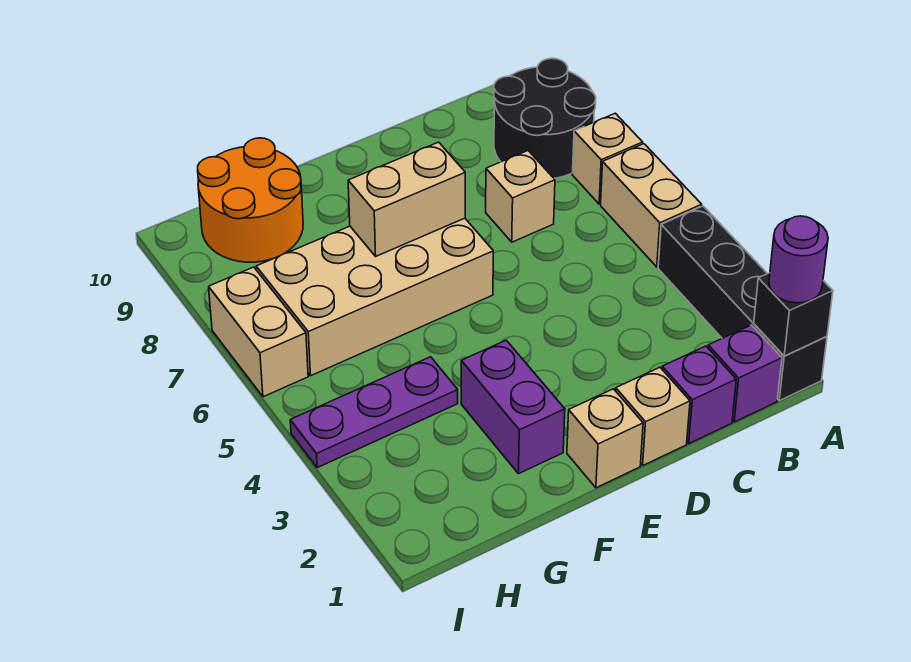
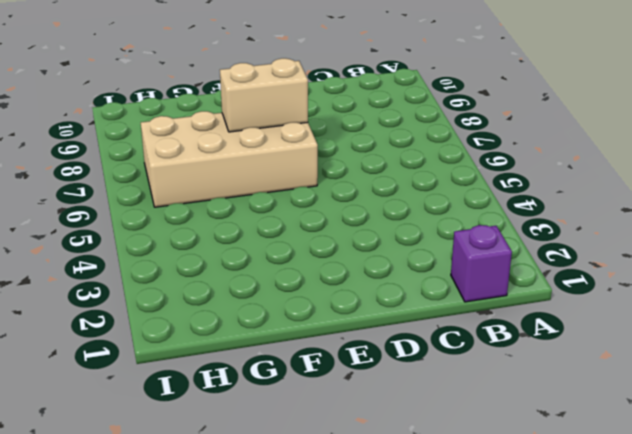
none -> black 1x4 brick [658,206,827,401]
none -> tan 1x2 brick [601,144,702,267]
none -> tan 1x1 brick [572,113,643,204]

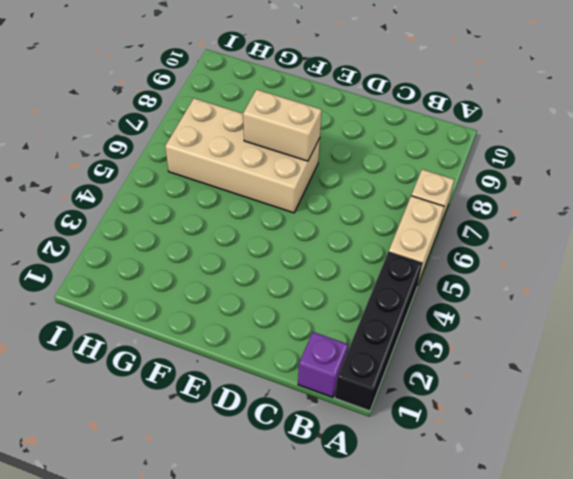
none -> black 2x2 round brick [494,58,596,178]
none -> purple 1x1 brick [662,346,736,444]
none -> tan 1x1 brick [486,151,555,242]

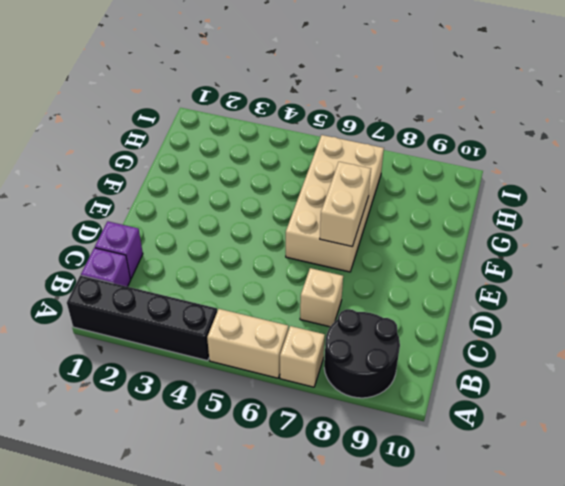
none -> tan 1x1 brick [616,367,690,465]
none -> tan 1x1 brick [567,389,643,488]
none -> purple 1x2 brick [461,340,565,474]

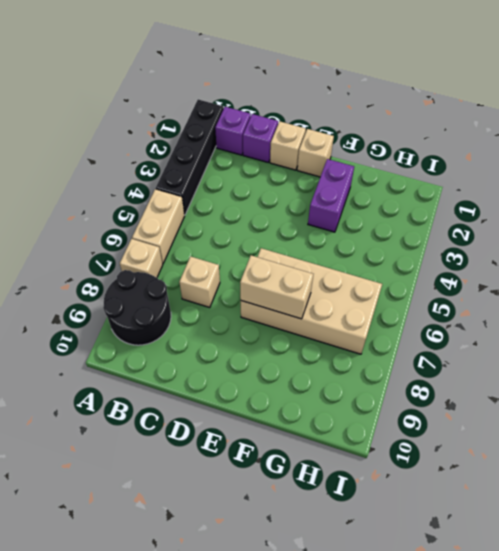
none -> purple 1x3 plate [290,357,458,468]
none -> orange 2x2 round brick [198,138,303,262]
none -> tan 1x2 brick [209,267,308,397]

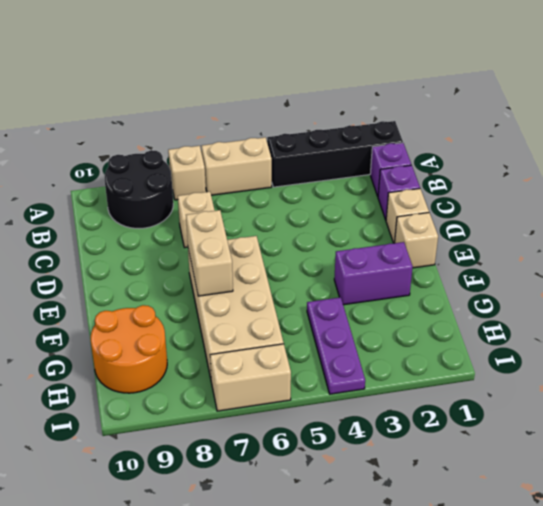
none -> black 1x1 brick [754,273,833,356]
none -> purple 1x1 round brick [769,216,828,303]

